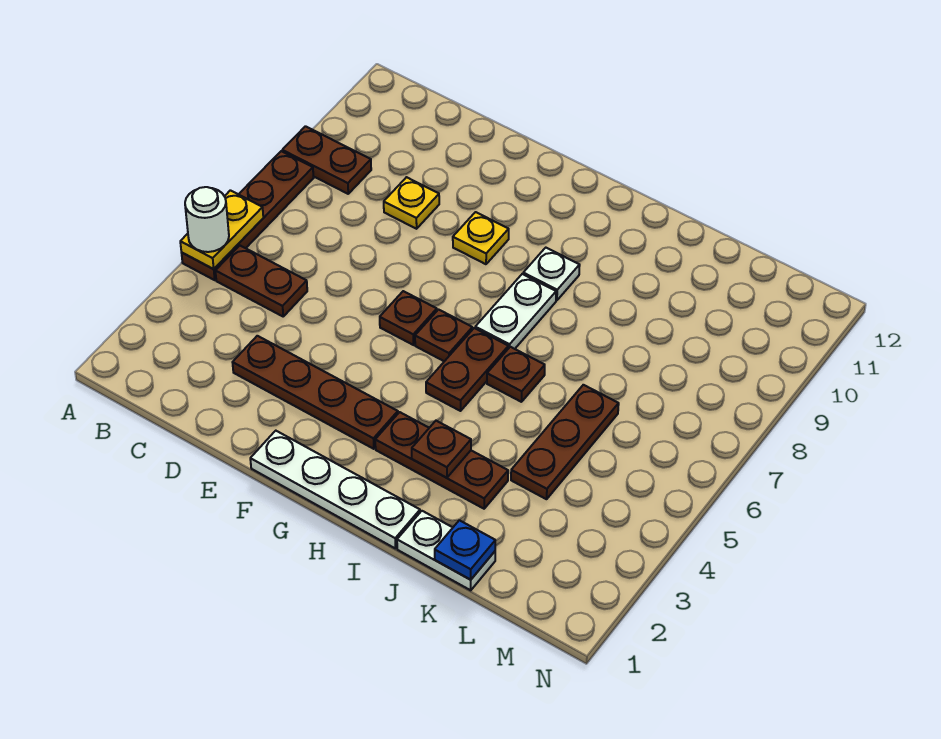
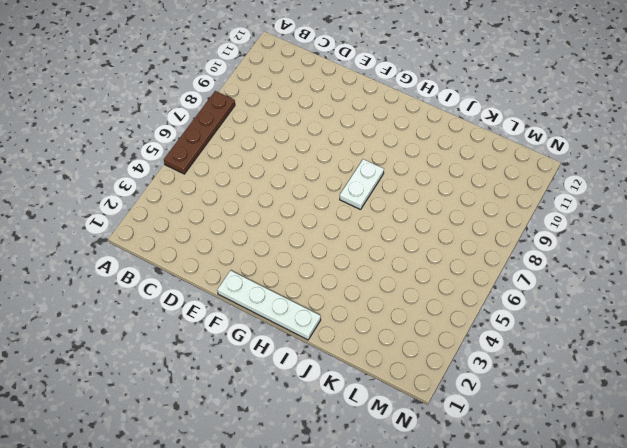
none -> brown 1x2 plate [282,126,371,194]
none -> brown 1x2 plate [215,246,307,316]
none -> brown 1x4 plate [232,336,398,449]

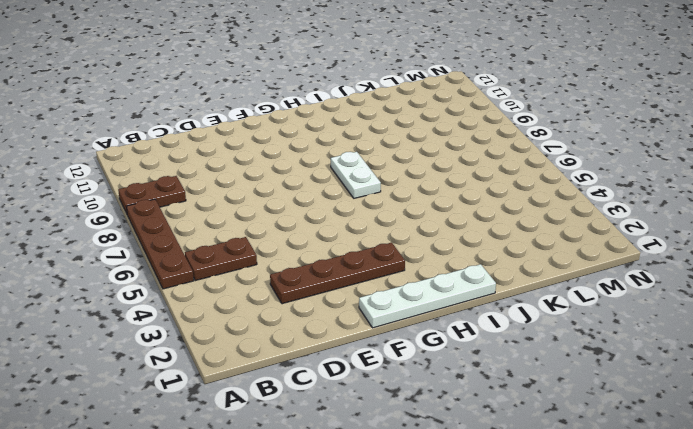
none -> yellow 1x1 plate [384,177,439,229]
none -> brown 1x1 plate [380,291,437,345]
none -> yellow 1x1 plate [453,212,509,264]

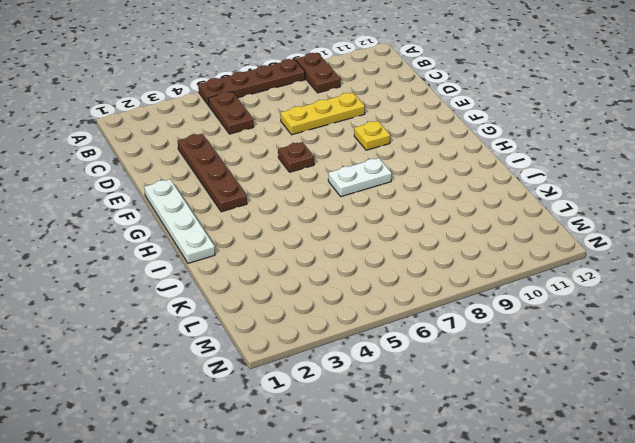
yellow 1x3 plate [280,93,365,135] -> yellow 1x1 plate [384,177,439,229]
none -> brown 1x1 plate [415,310,472,361]
none -> brown 1x3 plate [375,412,508,509]
none -> brown 1x2 plate [426,328,508,411]

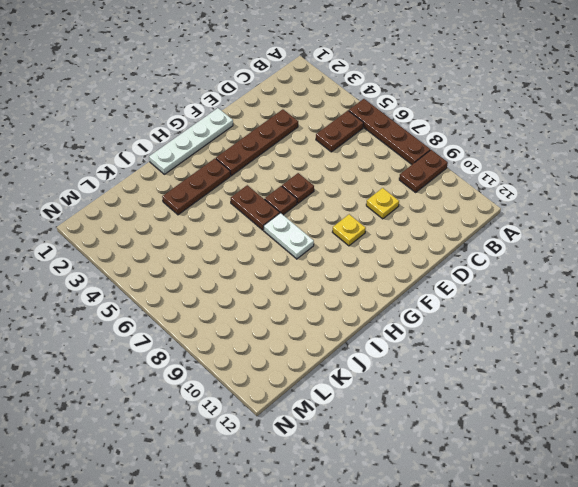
none -> white 1x1 plate [523,248,580,300]
none -> brown 1x1 plate [487,347,545,402]
none -> white 1x2 plate [397,511,495,590]

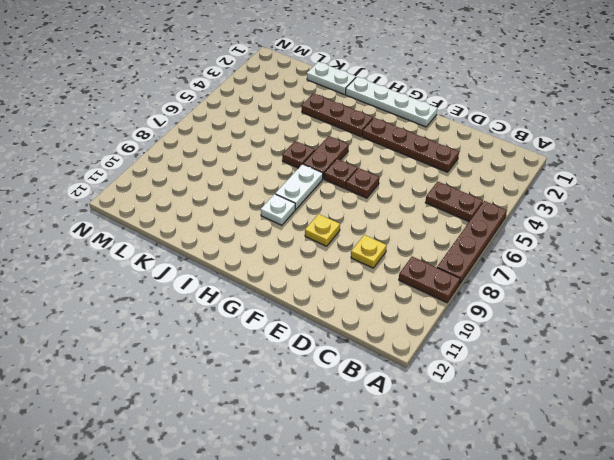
none -> brown 1x3 plate [511,385,619,499]
none -> yellow 1x2 plate [180,190,263,269]
none -> brown 1x1 plate [412,421,471,478]

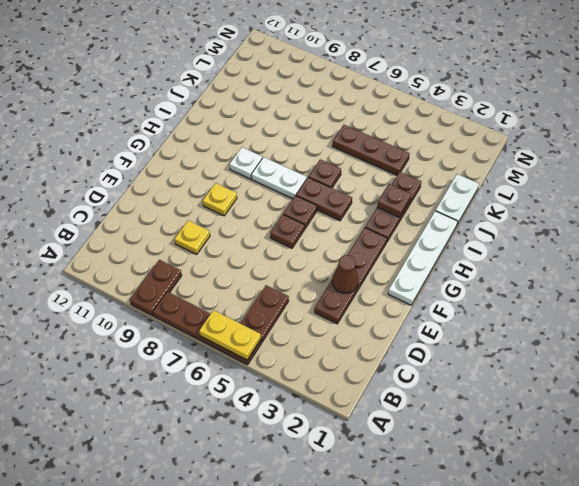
brown 1x1 cone [332,255,358,293] -> none
none -> blue 1x1 plate [435,520,495,580]
none -> white 1x1 round brick [185,187,229,252]

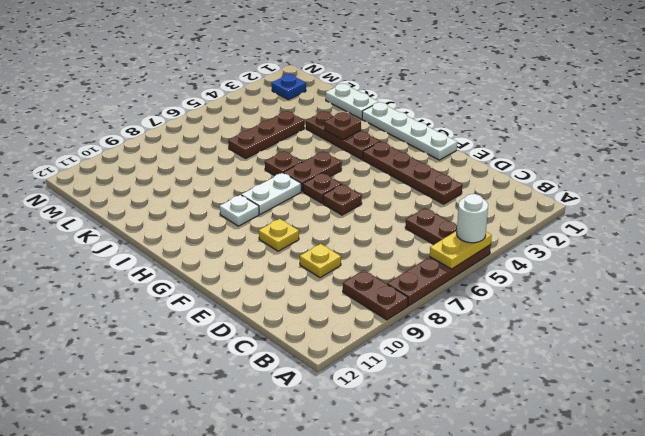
blue 1x1 plate [272,74,306,100] -> blue 1x1 plate moved to [435,520,495,580]

